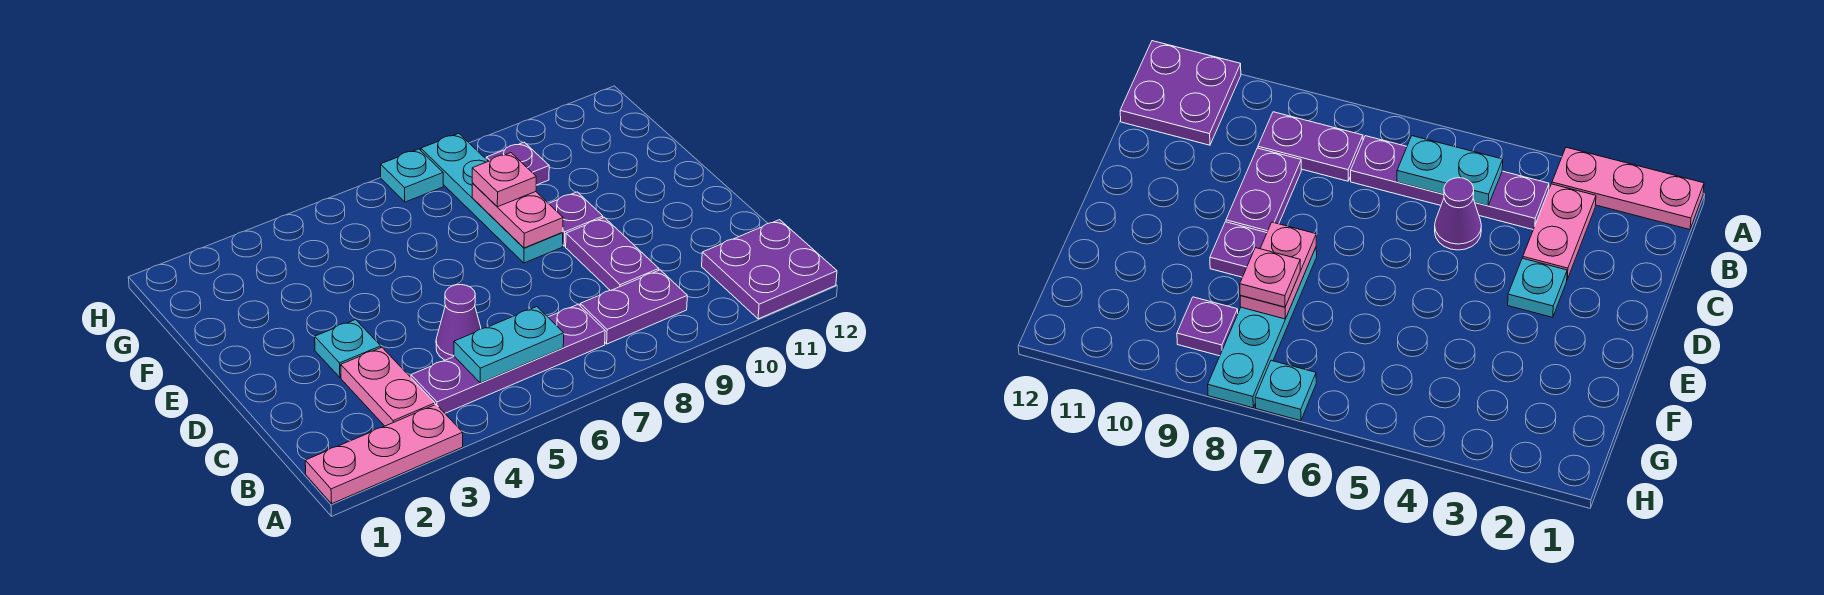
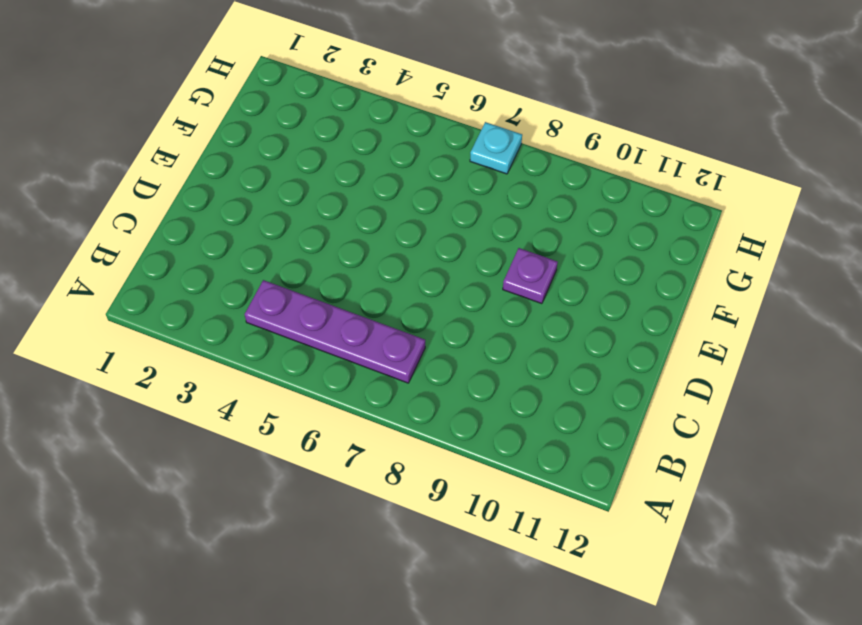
none -> pink 1x3 plate [305,405,463,504]
none -> purple 2x2 plate [702,220,837,319]
none -> pink 1x2 plate [341,347,435,426]

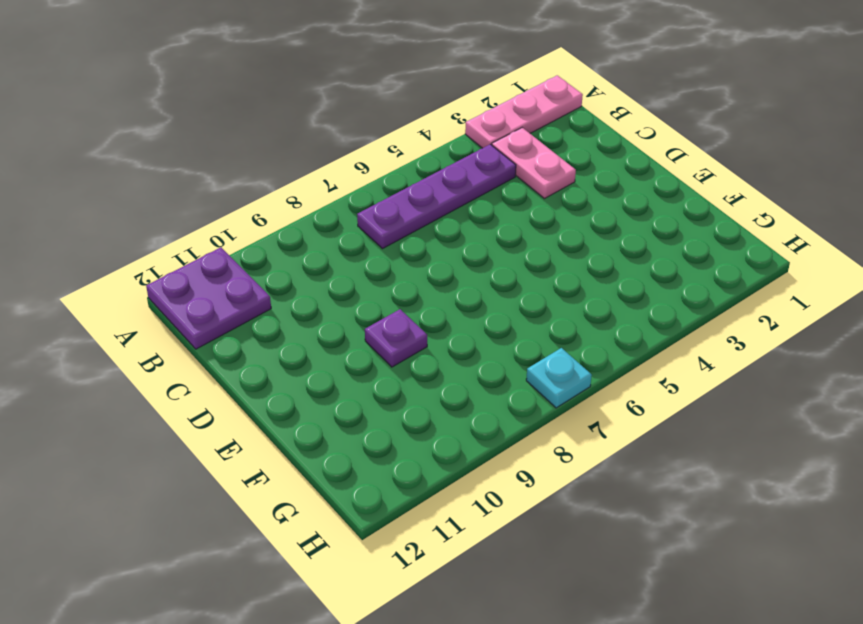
none -> purple 1x2 plate [580,270,687,344]
none -> purple 1x1 cone [436,285,481,360]
none -> purple 1x2 plate [566,218,659,291]

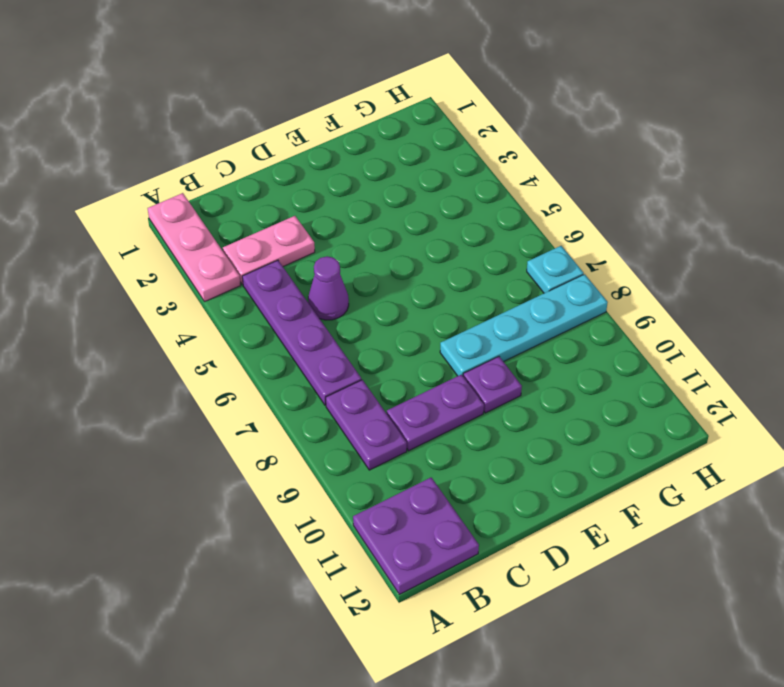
none -> cyan 1x1 plate [315,320,381,378]
none -> purple 1x1 plate [486,142,549,185]
none -> cyan 1x2 plate [454,307,564,383]

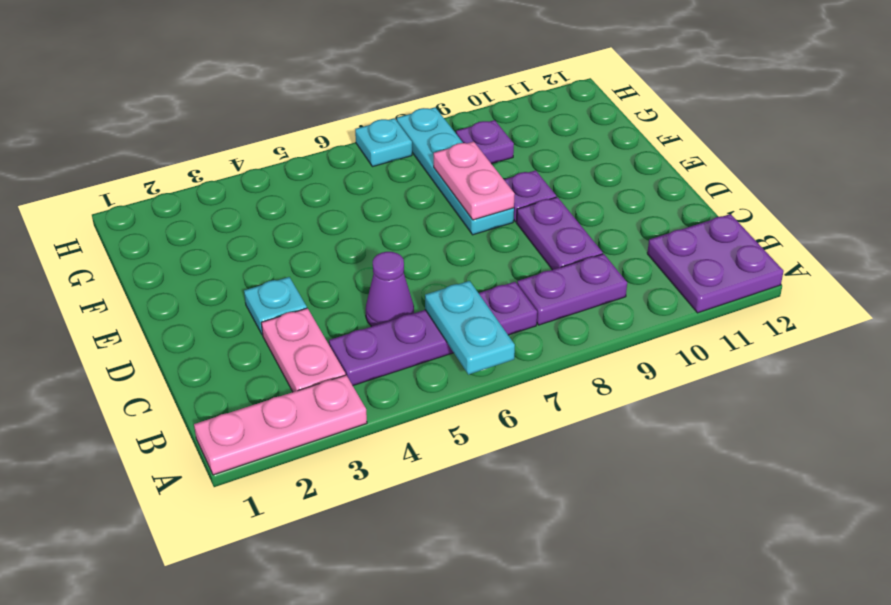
cyan 1x2 plate [425,281,515,375] -> cyan 1x2 plate turned to [454,307,564,383]
none -> pink 1x1 plate [472,153,536,207]

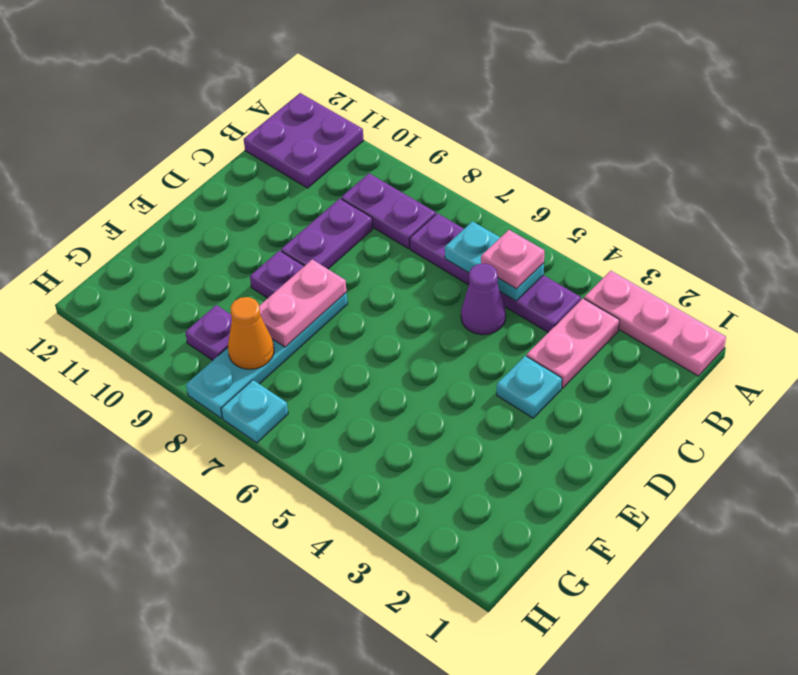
pink 1x1 plate [481,230,544,289] -> pink 1x1 plate moved to [472,153,536,207]
orange 1x1 cone [228,297,274,369] -> none

